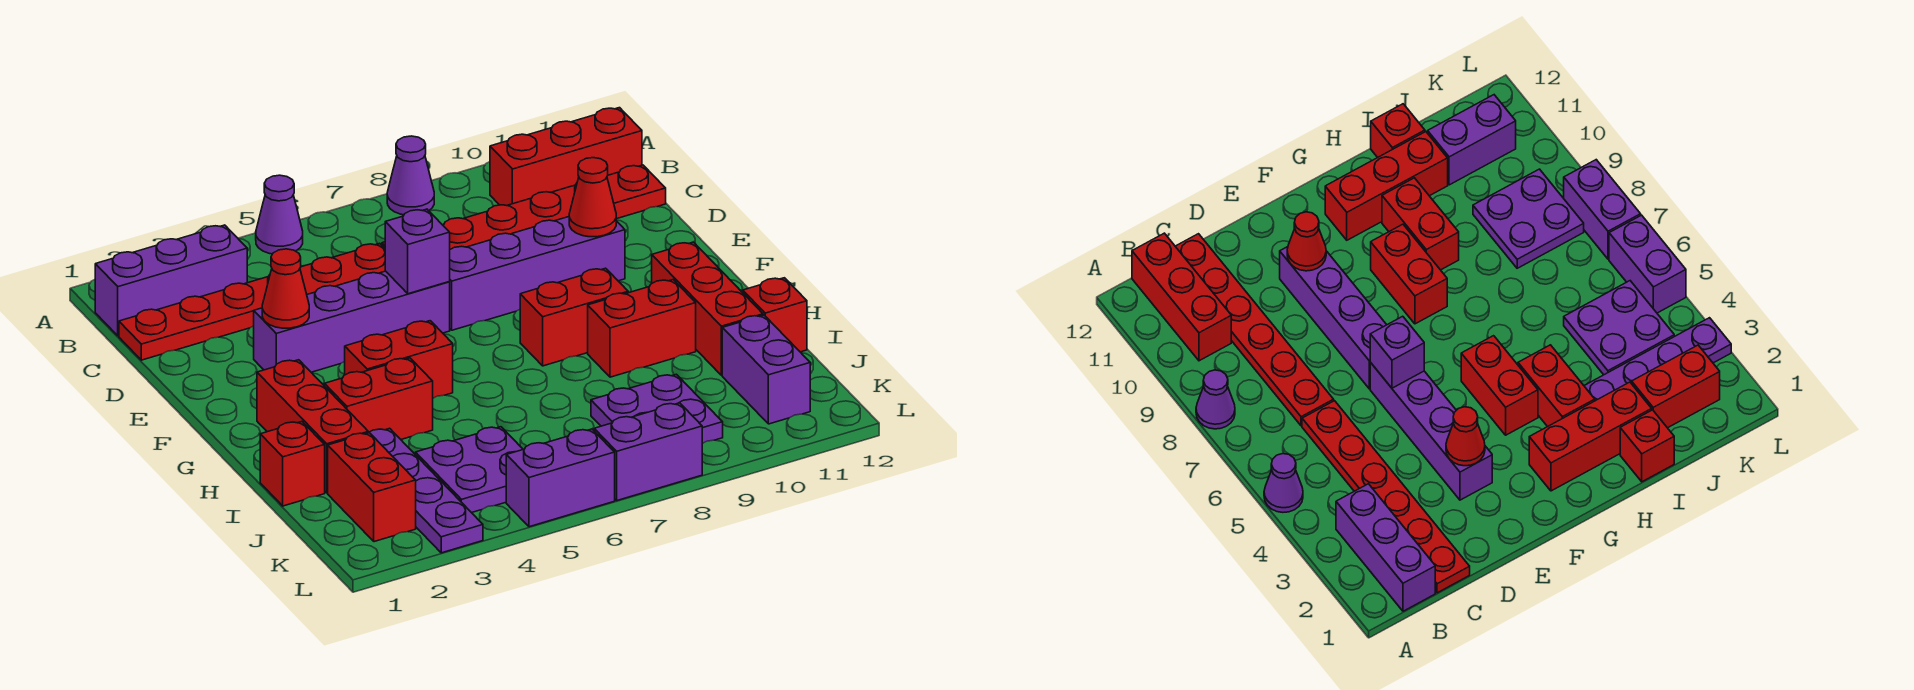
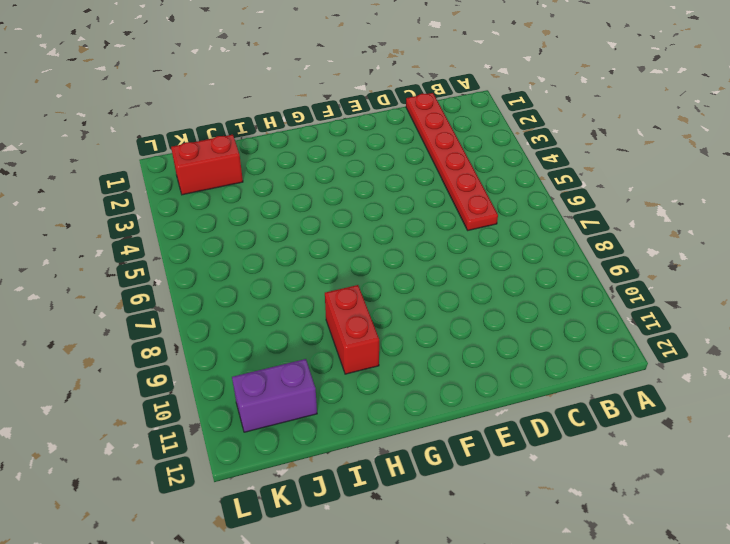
none -> purple 1x1 cone [256,175,303,254]
none -> purple 1x1 cone [387,136,434,215]
none -> purple 1x3 brick [95,225,247,336]

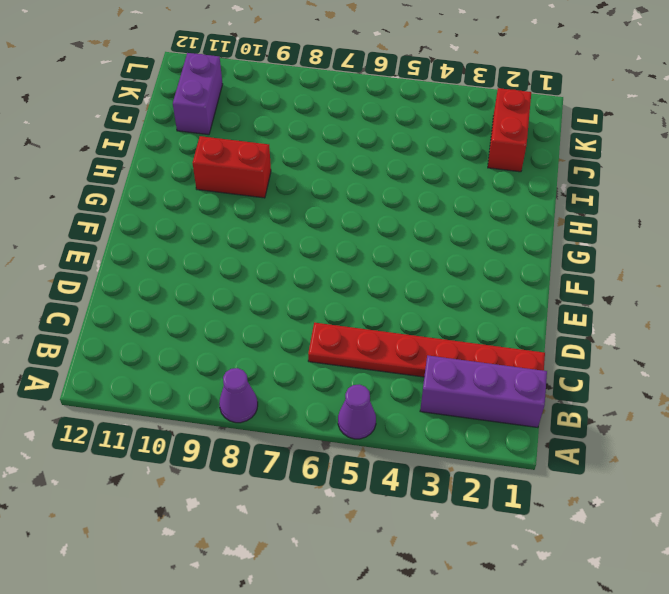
none -> red 1x3 brick [490,108,642,206]
none -> red 1x6 plate [382,165,666,249]
none -> purple 1x4 brick [254,271,450,372]

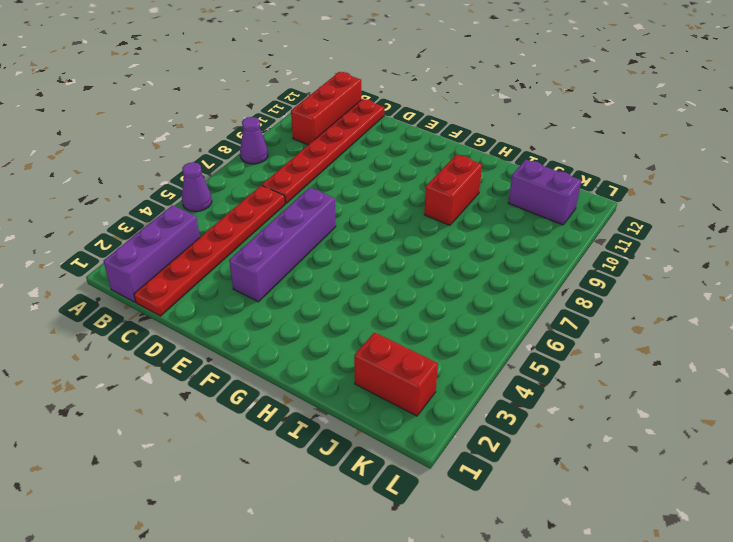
none -> purple 1x4 brick [449,217,625,330]
none -> red 1x3 brick [257,360,368,493]
none -> red 1x2 brick [345,321,453,398]

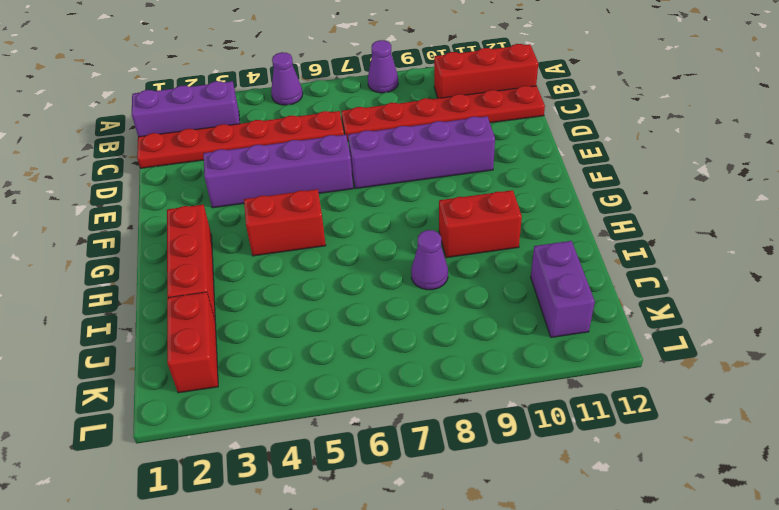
purple 1x1 cone [411,230,448,290] -> none
none -> red 1x2 brick [520,268,628,366]
none -> red 1x3 brick [652,242,763,375]
none -> red 1x2 brick [324,358,433,439]

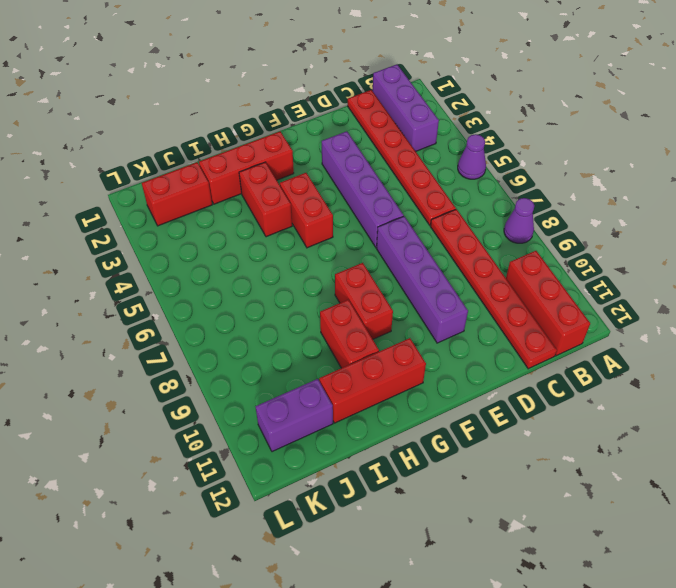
none -> red 1x1 brick [260,422,325,506]
none -> purple 1x4 plate [368,428,483,553]
none -> red 1x1 brick [743,278,807,352]

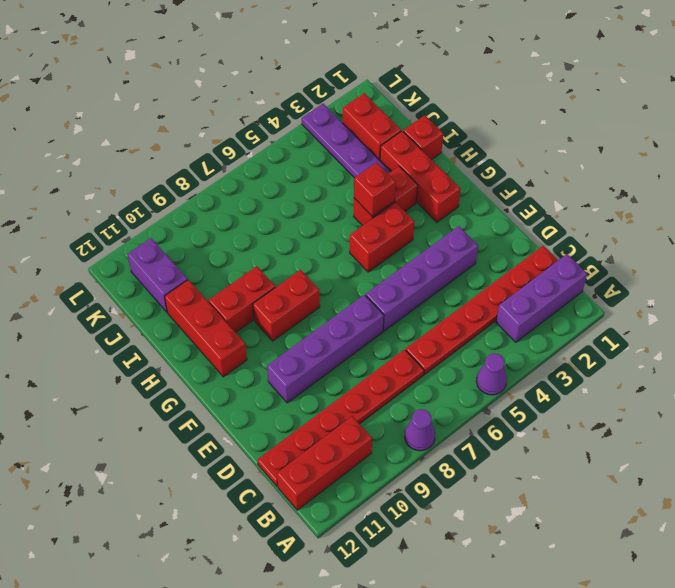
red 1x1 brick [354,162,396,217] -> red 1x1 brick moved to [743,278,807,352]
none -> purple 2x2 plate [415,427,523,513]
none -> purple 2x2 plate [591,374,723,444]
none -> purple 1x2 brick [506,429,615,527]

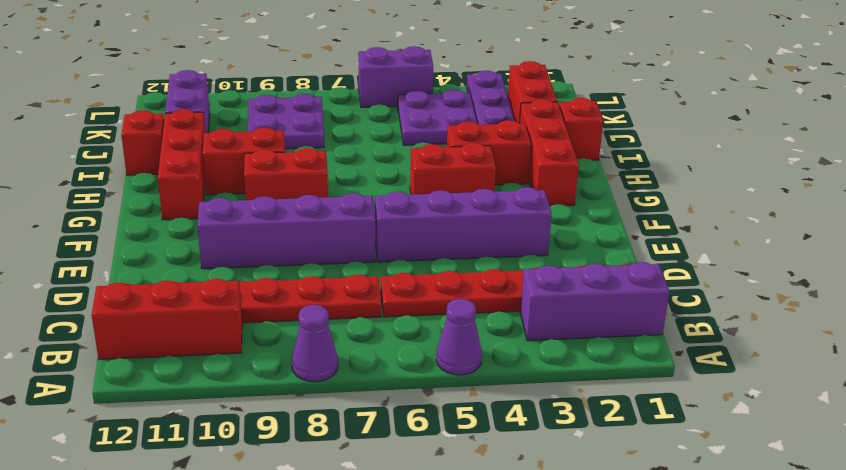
none -> purple 1x2 brick [594,403,702,500]
none -> red 1x1 cone [262,249,309,328]
none -> purple 1x1 brick [385,209,450,294]

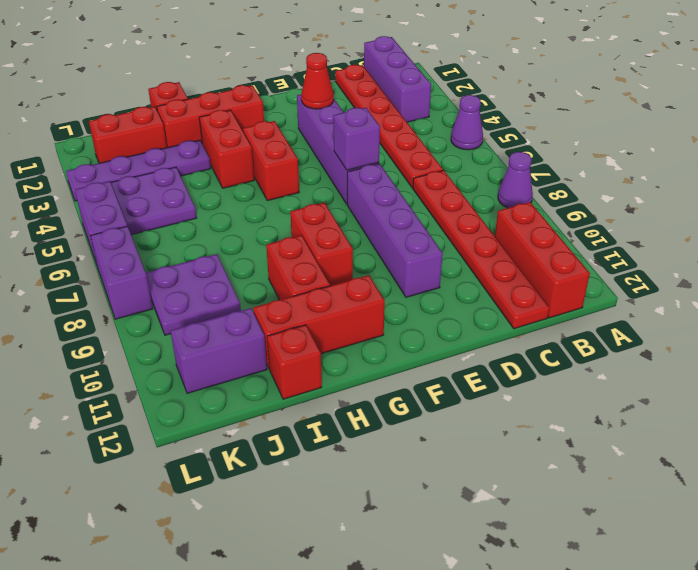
none -> red 1x1 cone [569,158,616,237]

